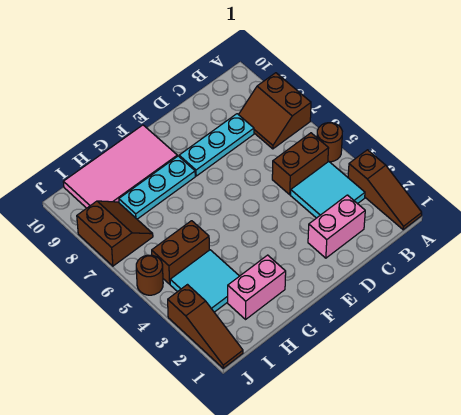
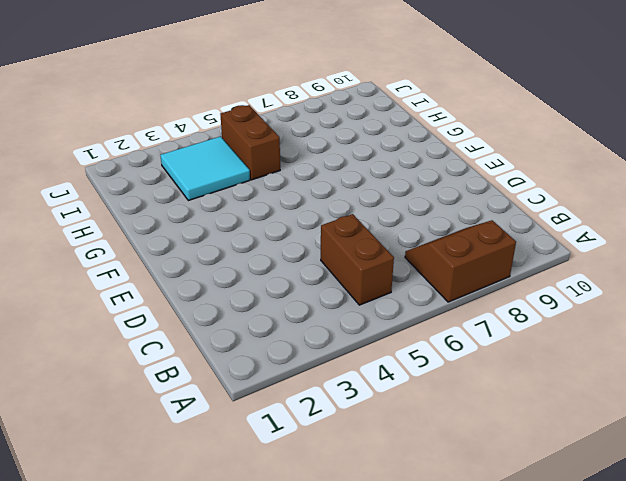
none -> brown 1x3 slope [348,150,422,230]
none -> brown 1x1 round brick [317,123,342,162]
none -> cyan 2x2 tile [291,162,365,218]

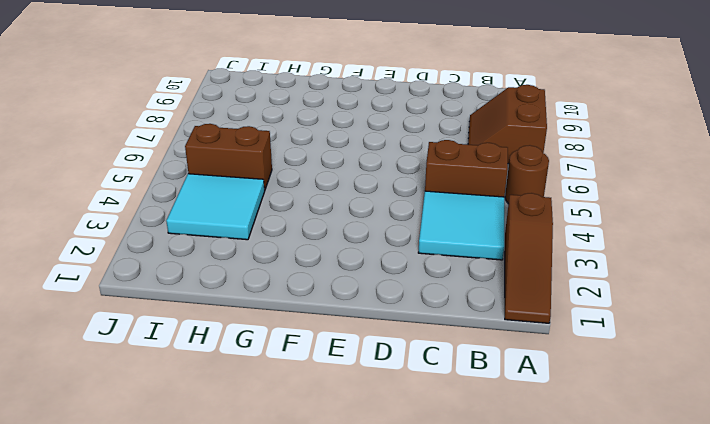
none -> pink 1x2 brick [308,195,365,258]
none -> cyan 1x3 plate [179,114,254,176]
none -> cyan 1x3 plate [119,156,195,219]

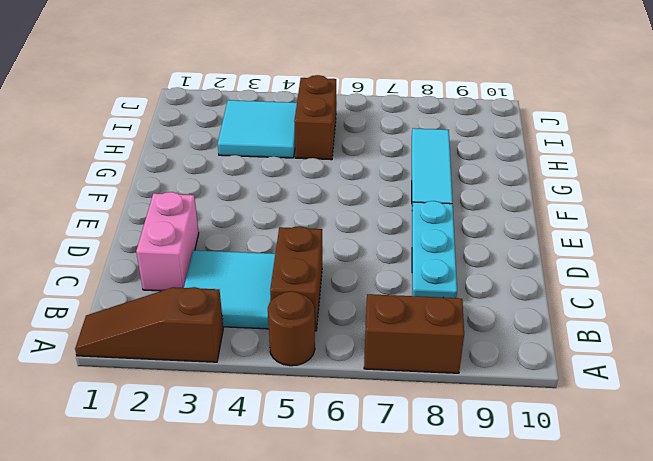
cyan 1x3 tile [412,128,453,206] -> cyan 1x3 plate [119,156,195,219]
none -> pink 2x4 tile [63,125,177,208]
none -> pink 1x2 brick [228,255,286,319]
none -> brown 2x2 slope [77,201,153,266]

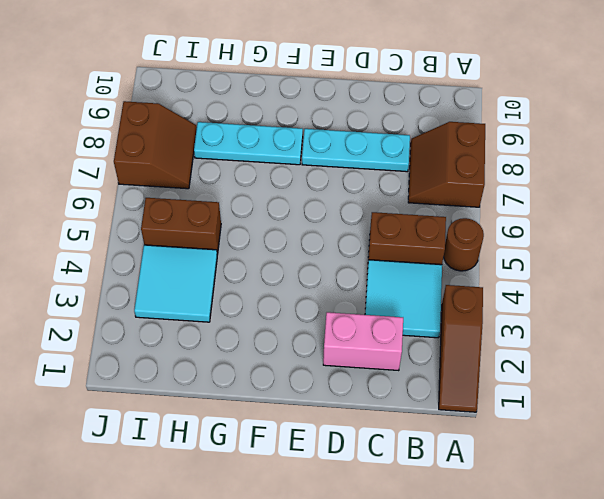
none -> pink 2x4 tile [63,125,177,208]
none -> pink 1x2 brick [228,255,286,319]
none -> brown 1x3 slope [168,285,243,368]

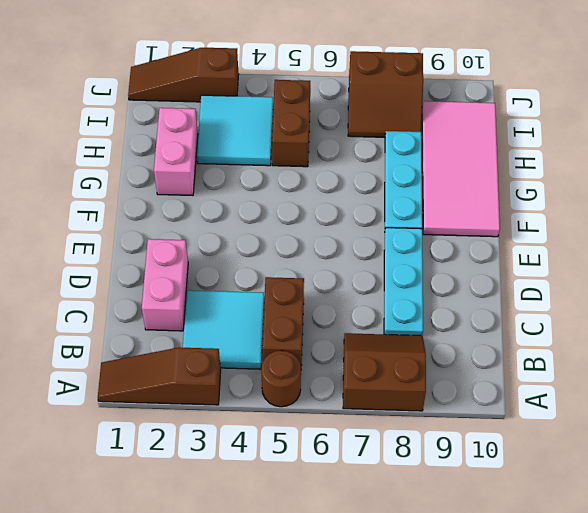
none -> brown 1x1 round brick [136,255,163,295]

